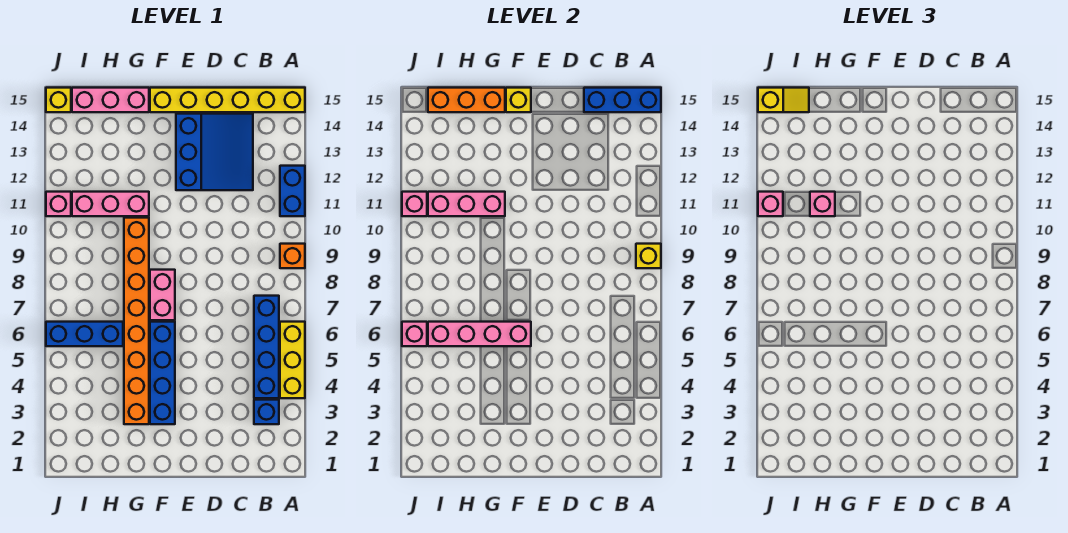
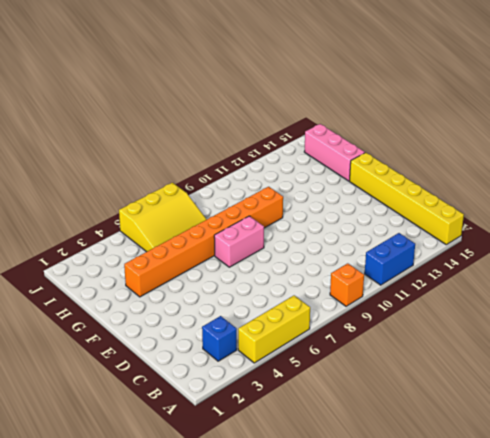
yellow 3x3 slope [119,183,207,252] -> blue 1x3 brick [46,322,123,346]
none -> blue 1x4 brick [254,296,279,398]
none -> blue 3x3 slope [176,114,253,190]
none -> blue 1x4 brick [150,322,175,424]

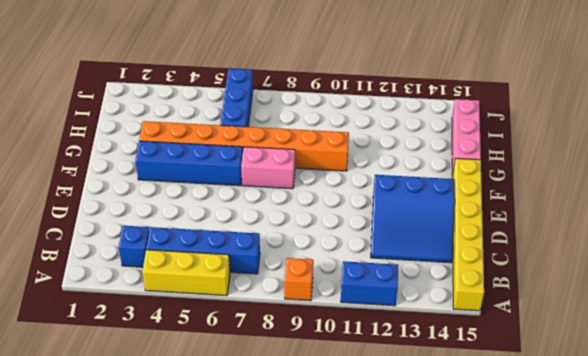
none -> pink 1x3 brick [72,192,149,216]
none -> pink 1x1 brick [46,192,71,216]
none -> yellow 1x1 brick [46,88,71,112]

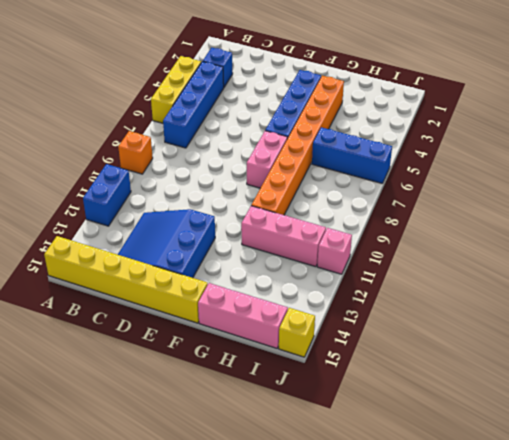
none -> yellow 1x1 brick [636,244,661,268]
none -> blue 1x3 brick [584,88,661,112]
none -> pink 1x4 brick [428,322,531,346]

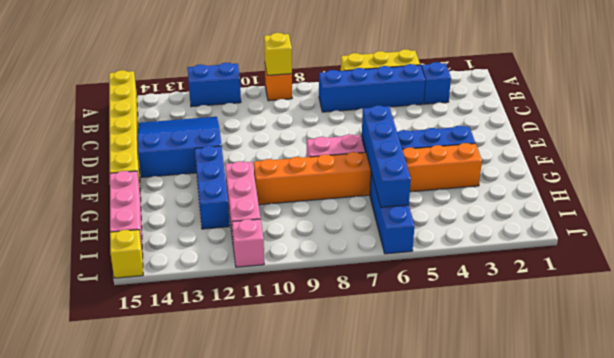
blue 1x4 brick [362,105,411,207] -> pink 1x4 brick [428,322,531,346]
blue 1x3 brick [195,146,229,229] -> blue 1x3 brick moved to [584,88,661,112]
none -> yellow 1x1 brick [506,88,531,112]
none -> pink 1x3 brick [428,192,505,216]
none -> orange 1x3 brick [428,88,505,112]

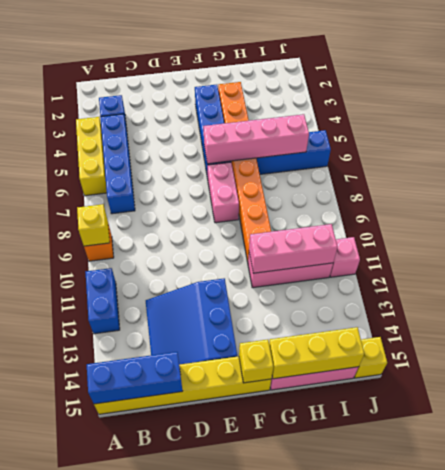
yellow 1x3 brick [269,327,364,379] -> orange 1x3 brick [428,88,505,112]
none -> pink 1x1 brick [402,322,427,346]
none -> pink 1x1 brick [402,192,427,216]
none -> pink 1x1 brick [810,192,835,216]

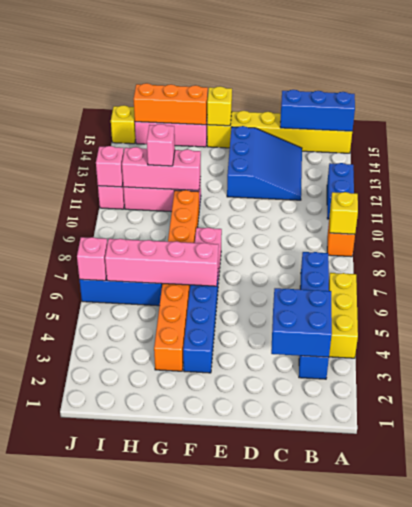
blue 2x2 brick [271,288,332,357] -> none
none -> yellow 1x2 slope [758,88,809,112]
none -> pink 1x1 brick [758,192,783,216]

